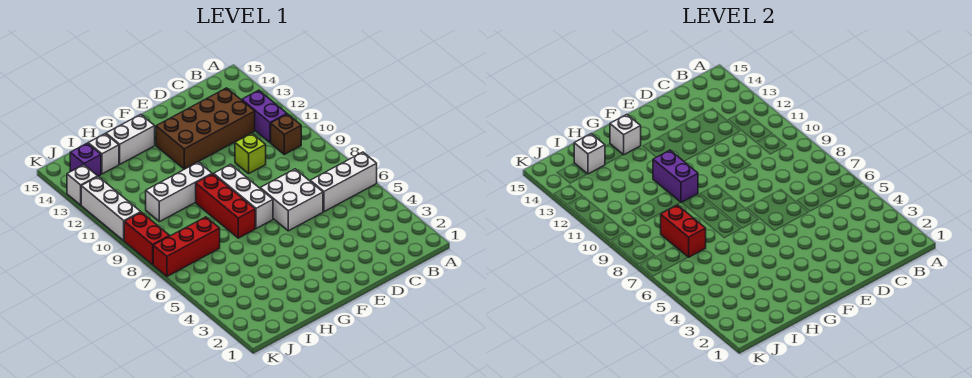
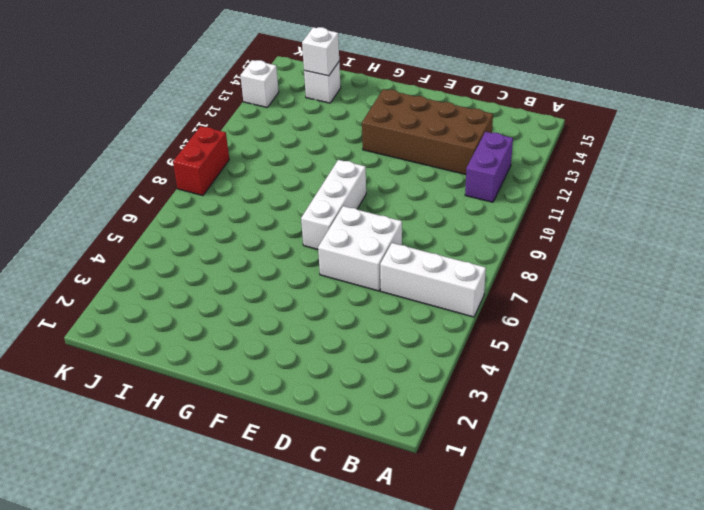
none -> brown 1x1 brick [271,114,301,154]
none -> lime 1x1 brick [235,133,266,173]
none -> red 1x3 brick [196,174,255,238]

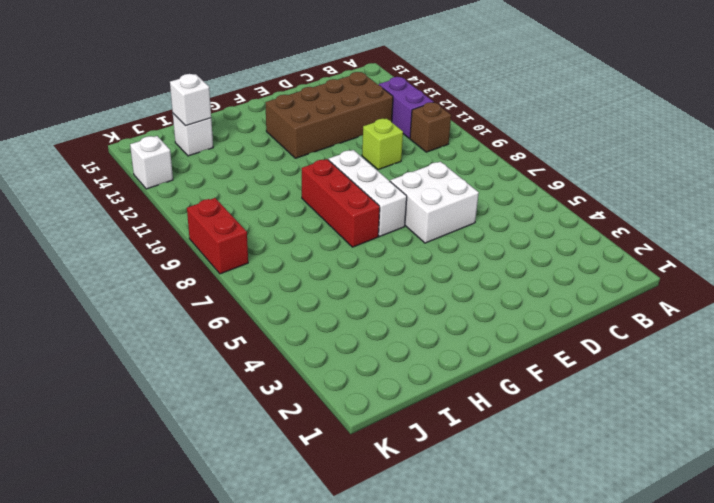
none -> white 1x3 brick [310,152,377,212]
none -> white 1x3 brick [146,162,212,222]
none -> white 1x2 brick [106,115,155,164]

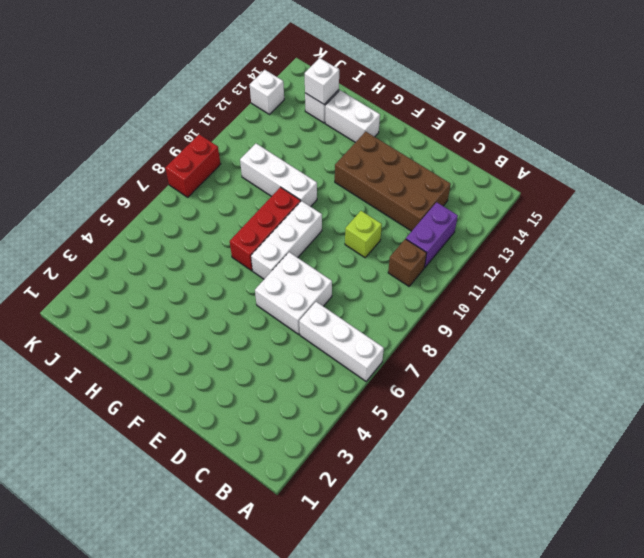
none -> red 1x3 brick [153,217,220,276]
none -> purple 1x1 brick [70,143,101,176]
none -> white 1x3 brick [81,177,141,241]

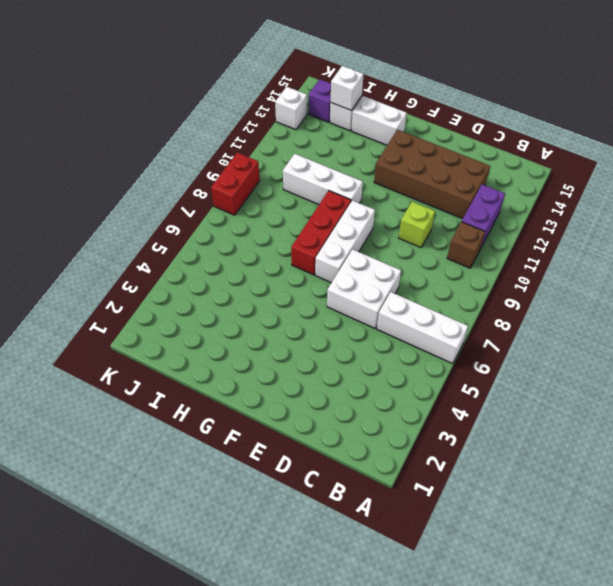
none -> red 1x3 brick [153,217,220,276]
none -> white 1x3 brick [81,177,141,241]
none -> purple 1x2 brick [653,150,698,202]

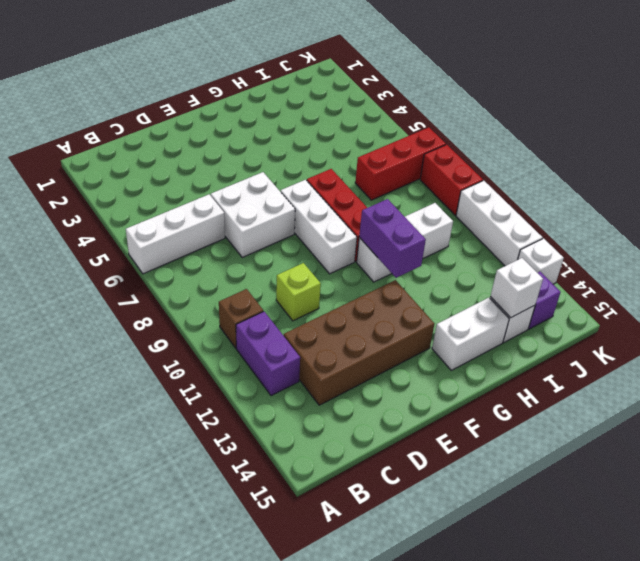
none -> white 1x1 brick [610,115,641,155]
none -> red 1x2 brick [661,205,706,257]

